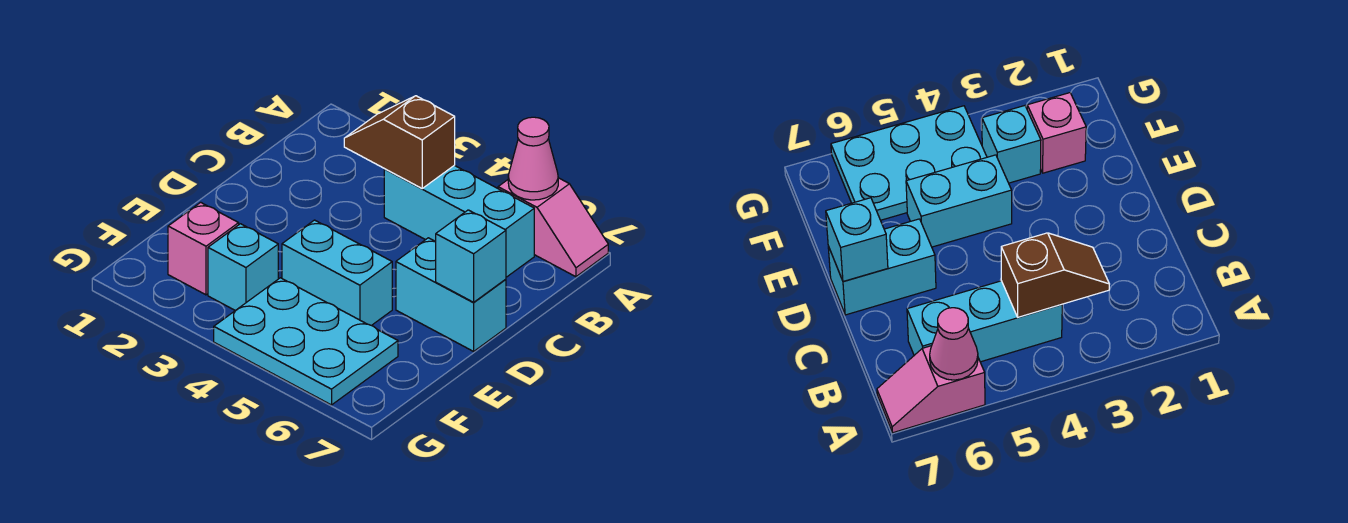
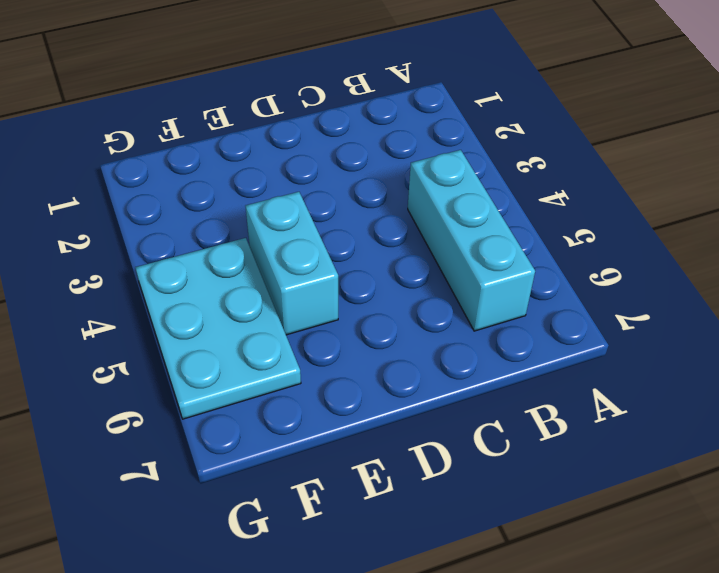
none -> pink 1x2 slope [498,178,608,277]
none -> cyan 1x2 brick [396,238,506,351]

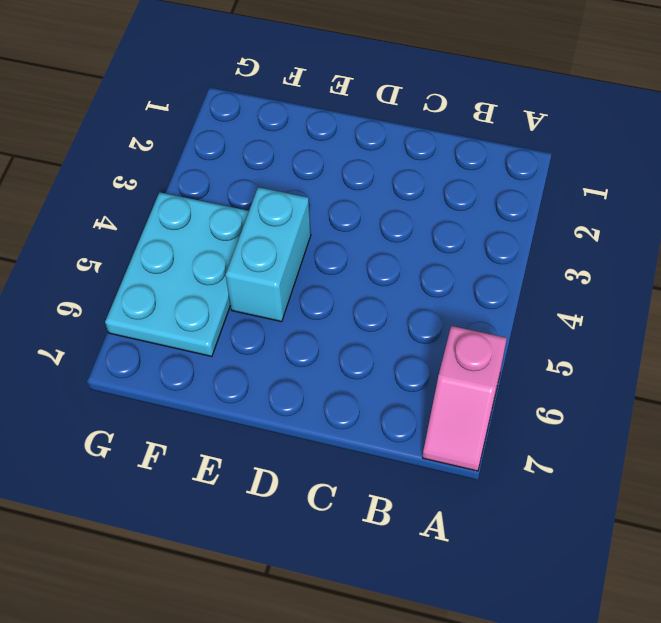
none -> cyan 1x3 brick [384,165,534,277]
none -> cyan 1x2 brick [396,238,506,351]

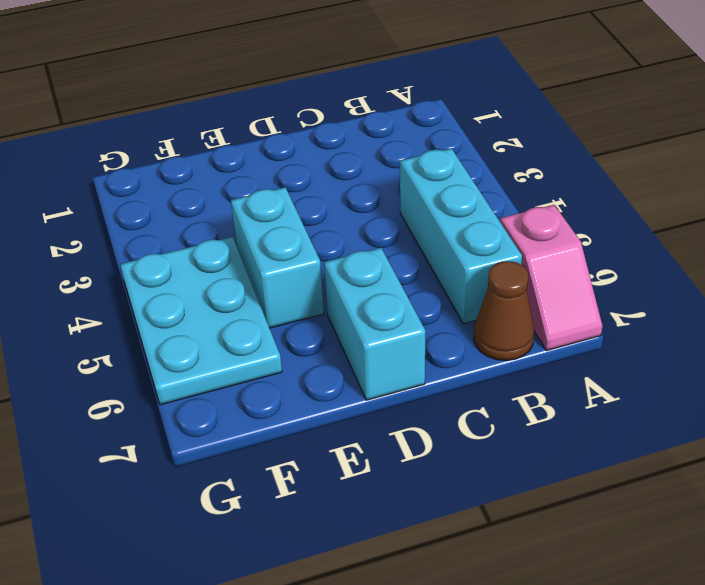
brown 1x1 cone [474,261,534,360] -> none
none -> pink 1x1 brick [168,202,239,295]
none -> cyan 1x1 brick [208,224,278,311]

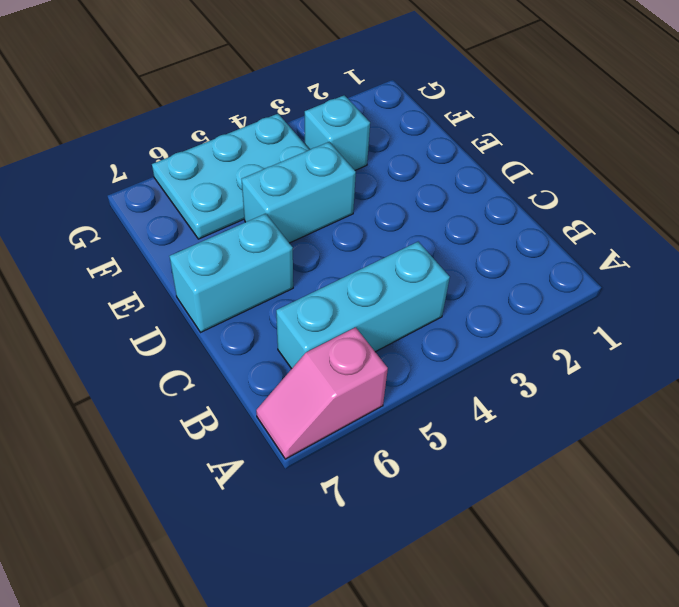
none -> pink 1x1 brick [168,202,239,295]
none -> pink 1x1 cone [508,117,558,200]

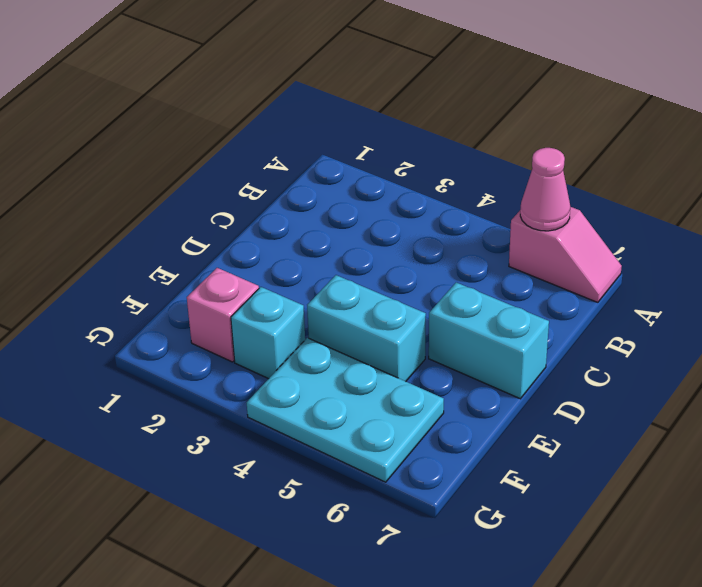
none -> cyan 1x3 brick [384,165,534,277]
none -> brown 1x2 slope [344,96,455,188]

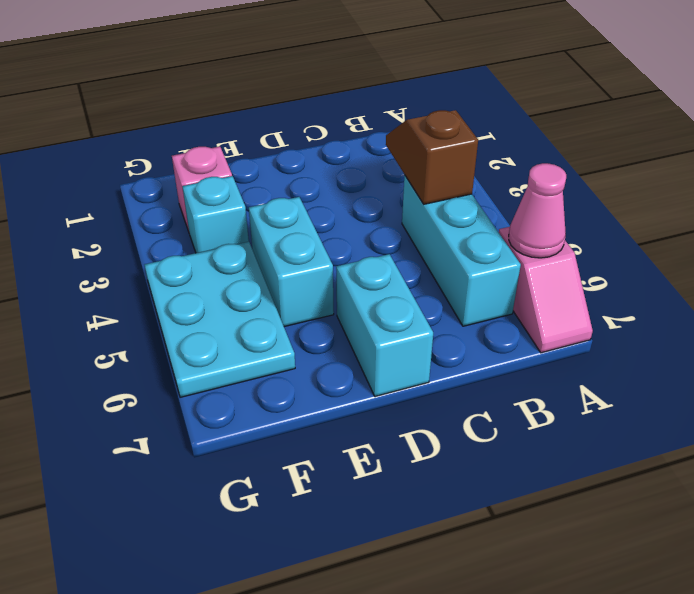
none -> cyan 1x1 brick [436,210,506,302]

